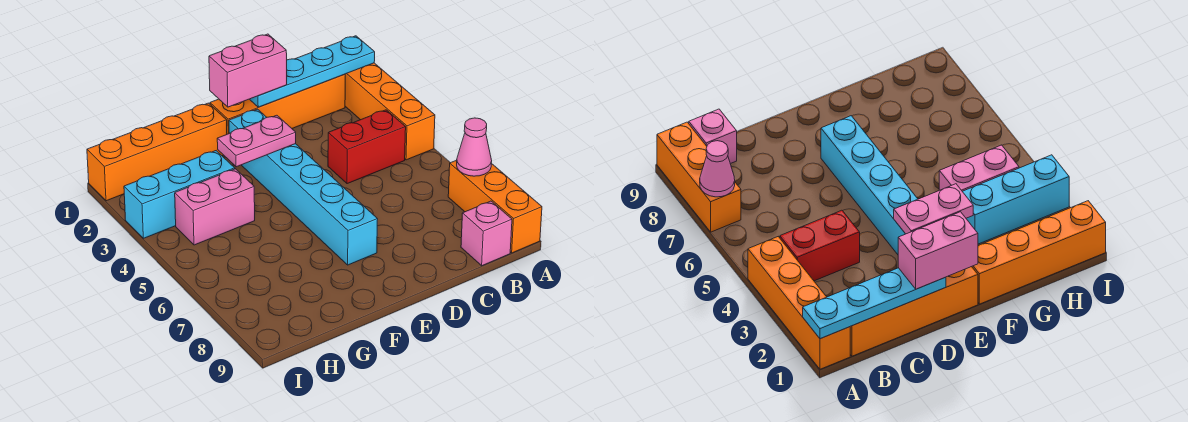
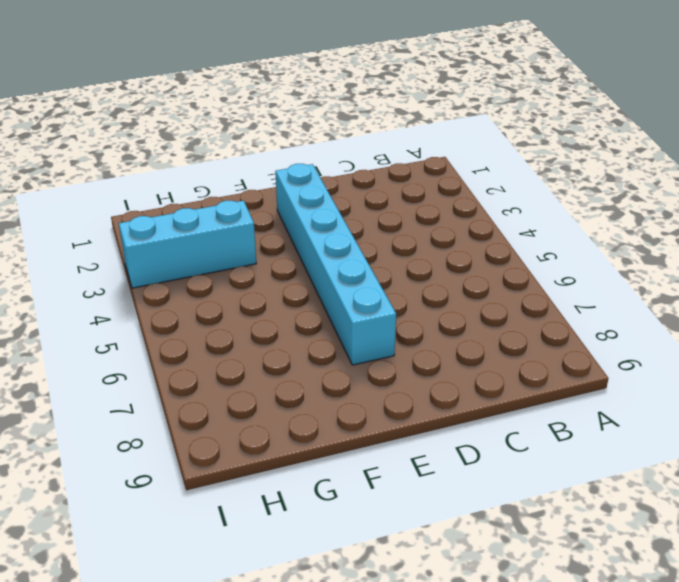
none -> orange 1x4 brick [345,63,435,160]
none -> orange 1x3 brick [448,160,542,253]
none -> orange 1x4 brick [210,74,345,134]

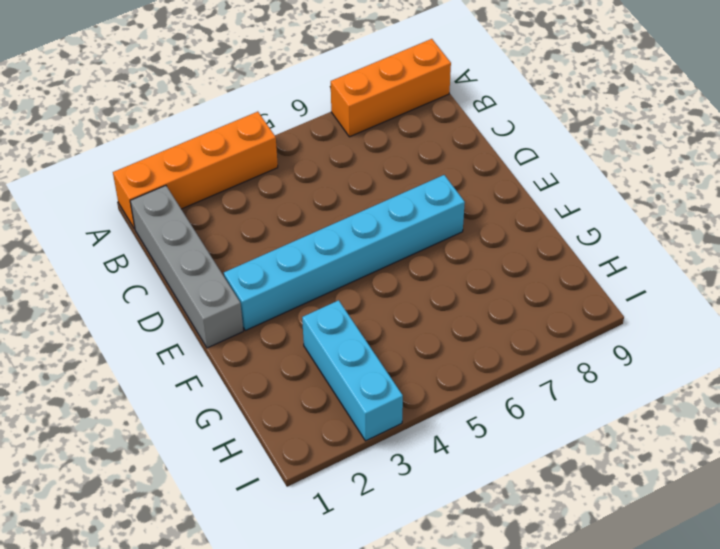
grey 1x4 brick [130,186,243,348] -> orange 1x4 brick [210,74,345,134]
none -> red 1x2 brick [328,110,406,184]
none -> pink 1x1 brick [461,201,512,266]
none -> orange 1x4 brick [87,103,227,201]

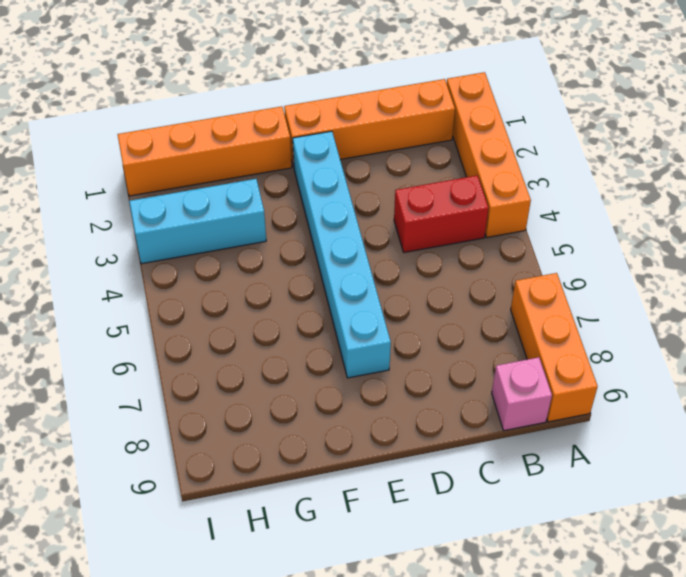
none -> pink 1x2 brick [175,169,255,245]
none -> cyan 1x4 plate [250,36,375,107]
none -> pink 1x1 cone [457,118,492,176]

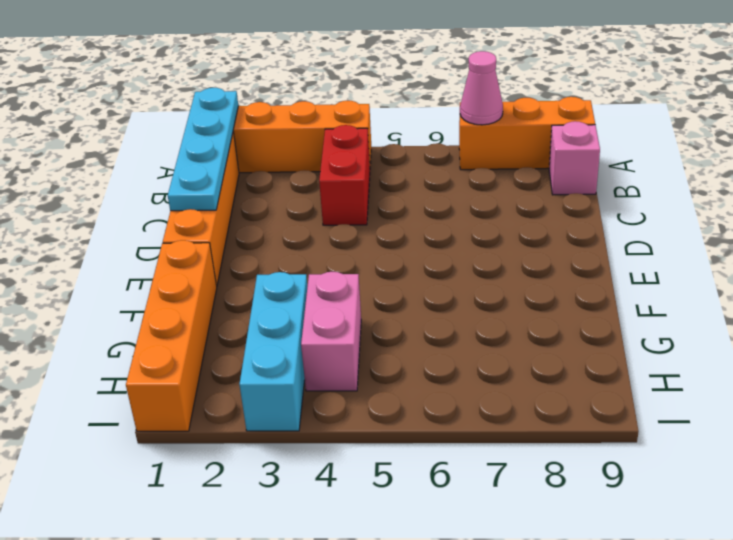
none -> cyan 1x6 brick [229,109,378,265]
none -> pink 1x2 plate [217,115,296,167]
none -> pink 1x2 brick [209,34,287,107]

